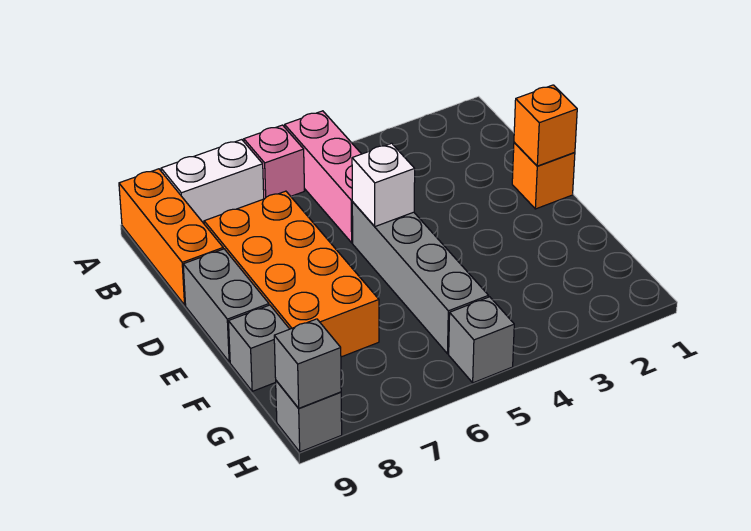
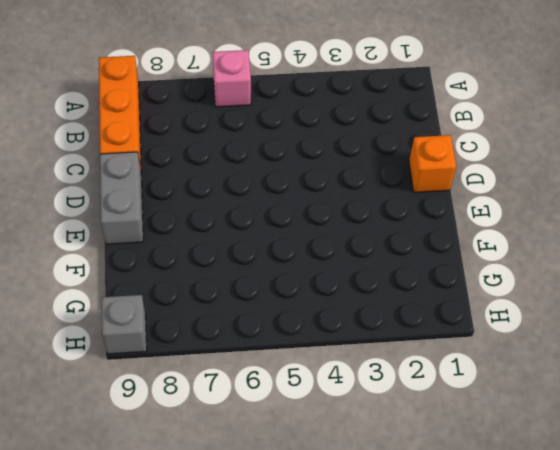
none -> pink 1x3 brick [285,111,361,243]
none -> white 1x2 brick [161,140,264,223]
none -> orange 2x4 brick [204,191,379,357]

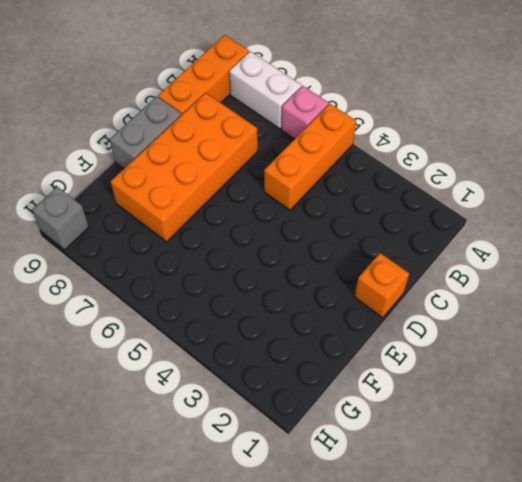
orange 1x3 brick [264,104,356,210] -> pink 1x3 brick [285,111,361,243]
none -> grey 1x4 brick [352,202,489,354]
none -> grey 1x1 brick [228,305,289,391]
none -> grey 1x1 brick [449,297,514,383]

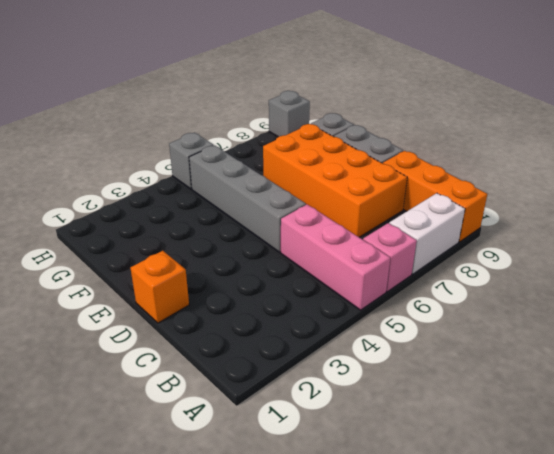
none -> orange 1x1 brick [514,85,577,166]
none -> white 1x1 brick [352,143,415,226]
none -> grey 1x1 brick [274,319,341,408]

